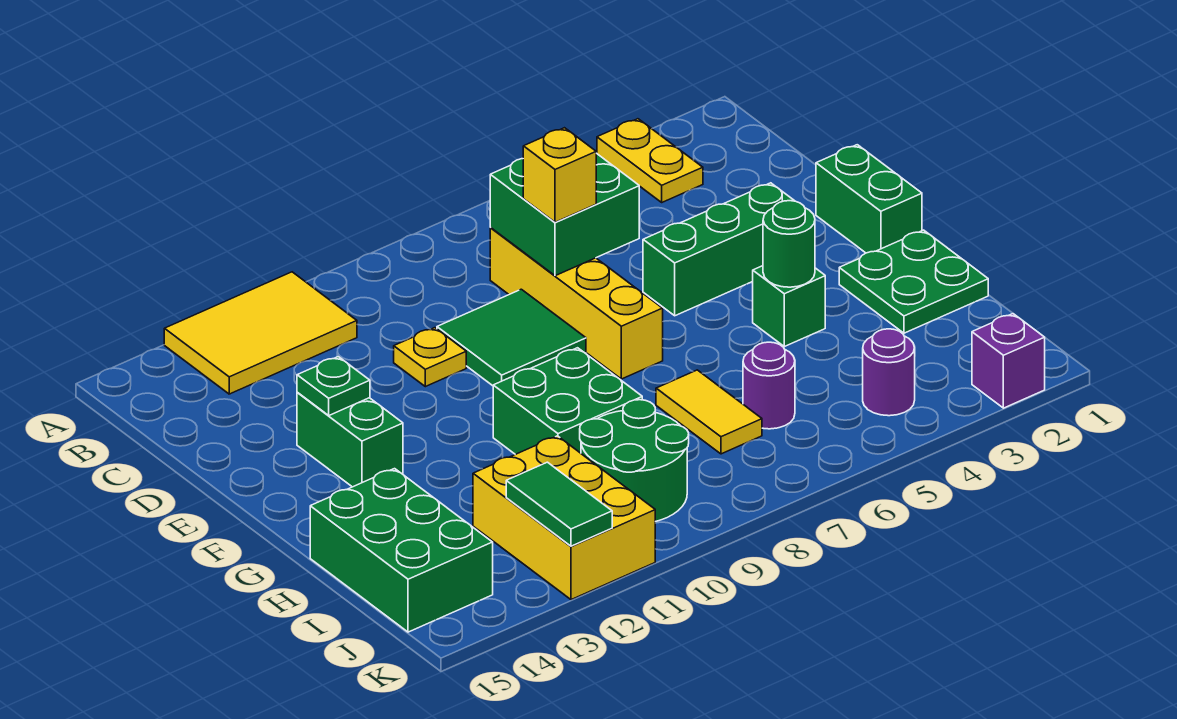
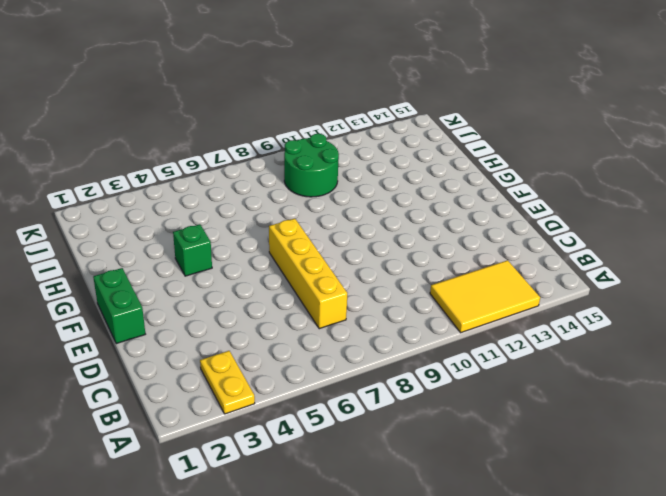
none -> green 2x2 tile [437,289,586,386]
none -> yellow 1x1 plate [394,328,466,387]
none -> green 1x3 brick [643,183,794,316]

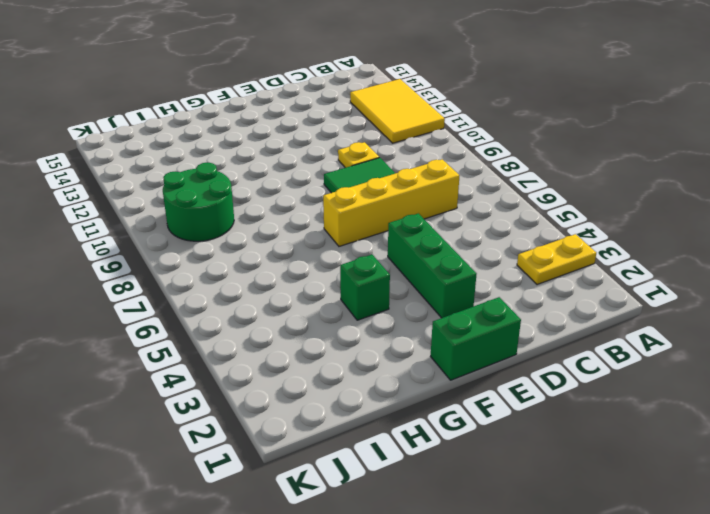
none -> green 1x2 brick [297,393,403,487]
none -> green 2x2 plate [839,230,988,333]
none -> green 2x2 brick [493,348,642,454]

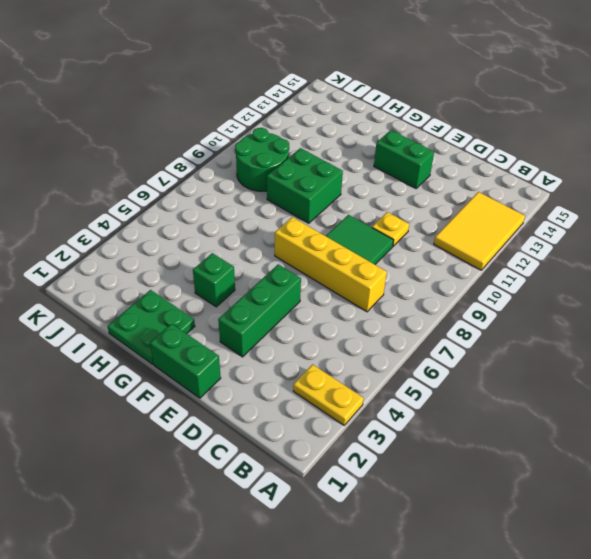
none -> yellow 1x2 tile [656,370,762,454]
none -> green 2x3 brick [310,469,493,632]
none -> purple 1x1 round brick [743,342,795,429]

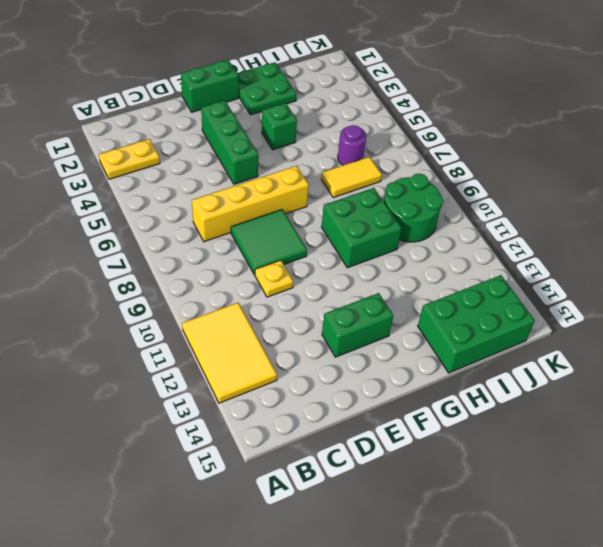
none -> yellow 2x3 brick [473,436,655,600]
none -> purple 1x1 round brick [863,329,915,416]
none -> purple 1x1 brick [972,314,1045,408]

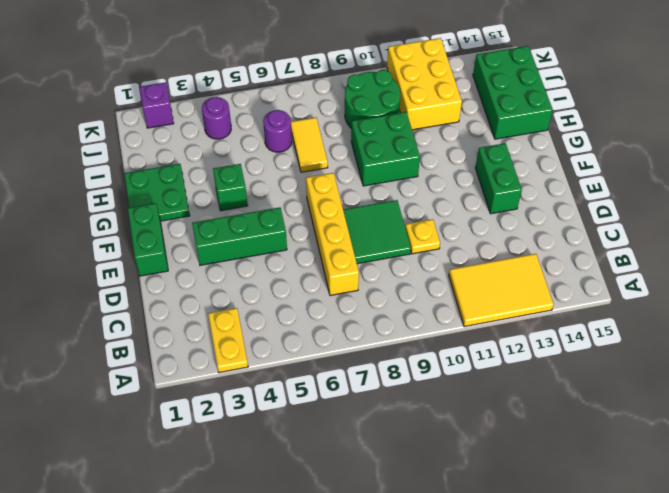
none -> green 2x2 brick [490,153,639,276]
none -> green 1x1 plate [297,357,370,415]
none -> green 1x1 round brick [763,201,815,287]

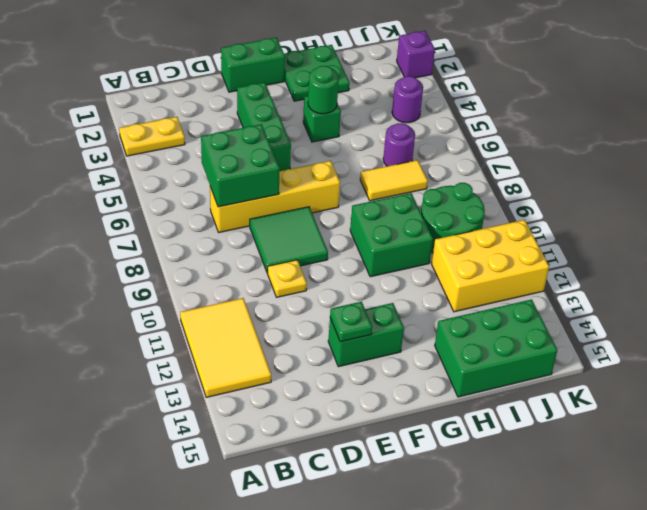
none -> green 1x2 tile [506,462,612,546]
none -> yellow 1x1 brick [523,128,596,222]

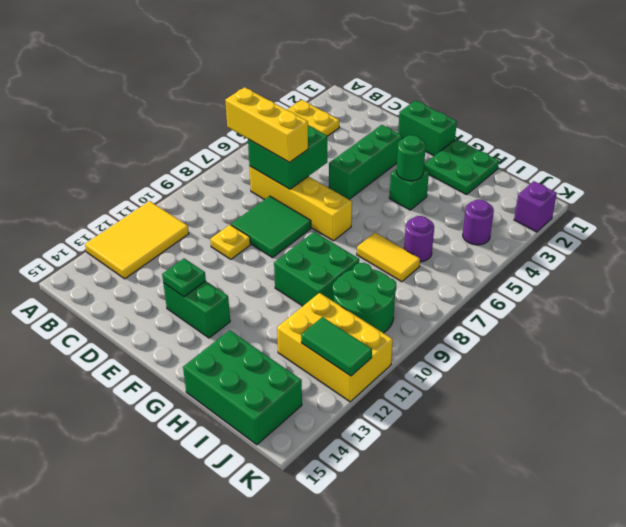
yellow 1x3 brick [225,87,308,162] -> yellow 1x1 brick [523,128,596,222]

